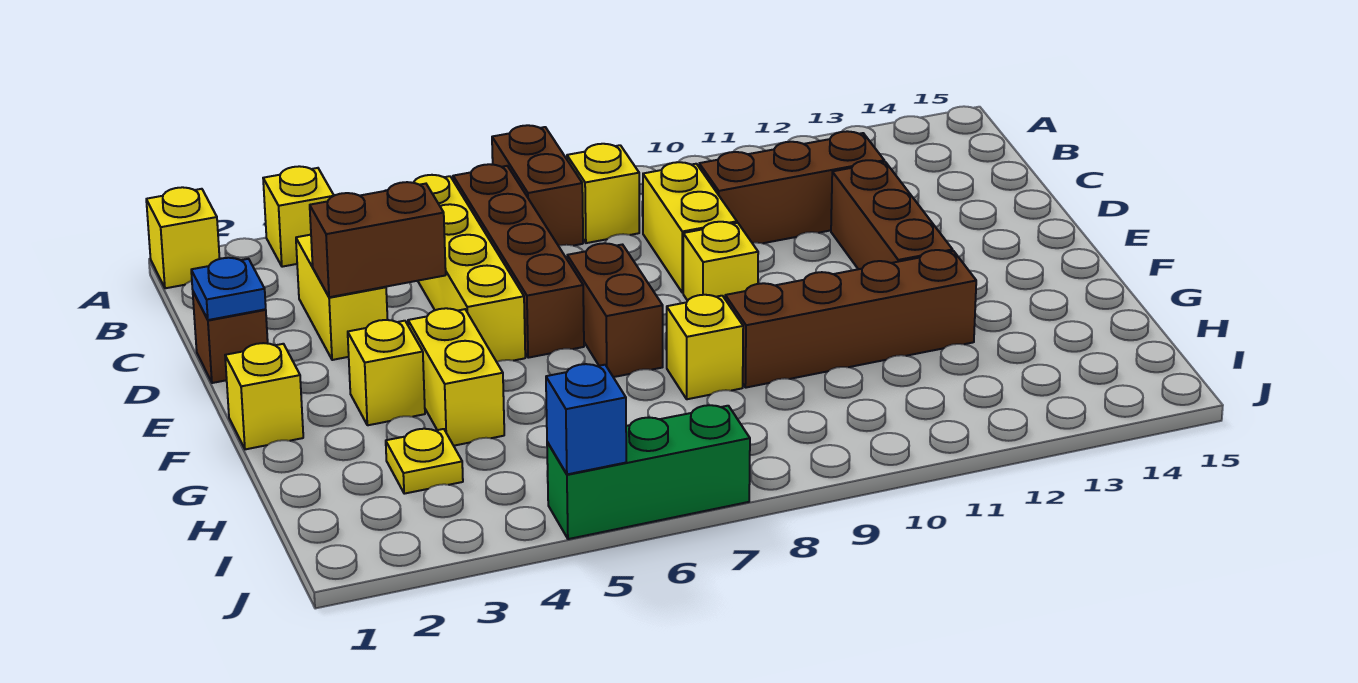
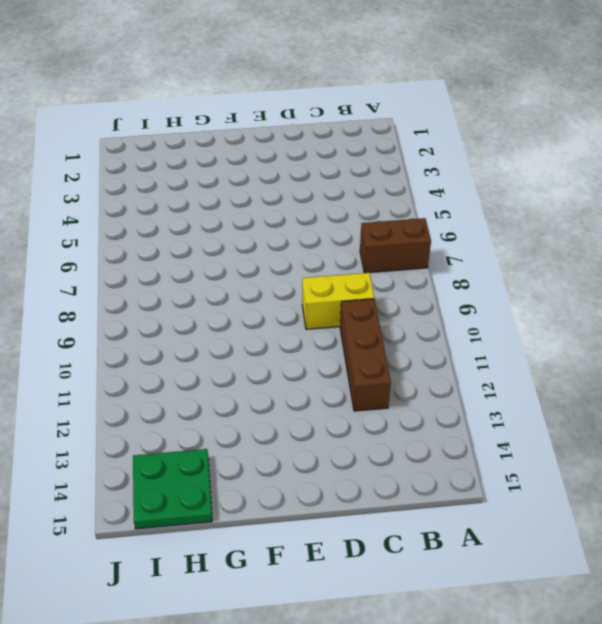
green 2x2 plate [133,449,212,529] -> none
none -> yellow 1x1 brick [146,187,220,288]
none -> yellow 1x1 brick [263,166,334,267]
none -> yellow 1x4 brick [413,175,525,362]

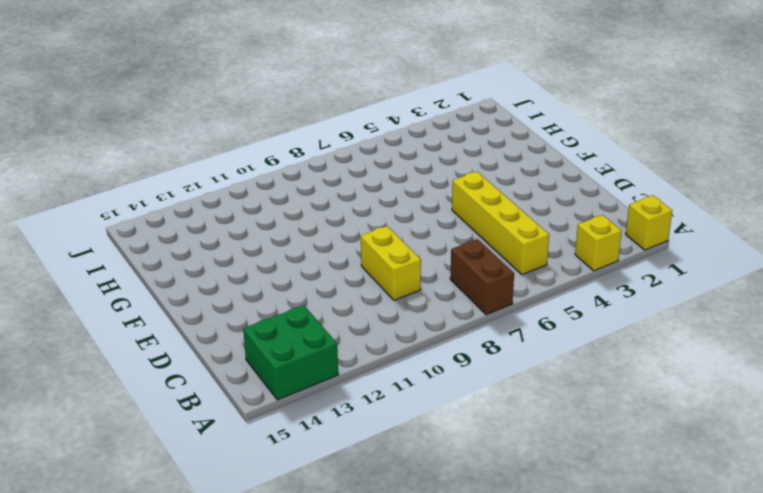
green 2x2 brick [243,305,338,400] -> none
none -> brown 1x4 brick [453,164,584,358]
none -> yellow 1x1 brick [567,144,639,243]
none -> yellow 1x2 brick [296,235,388,360]

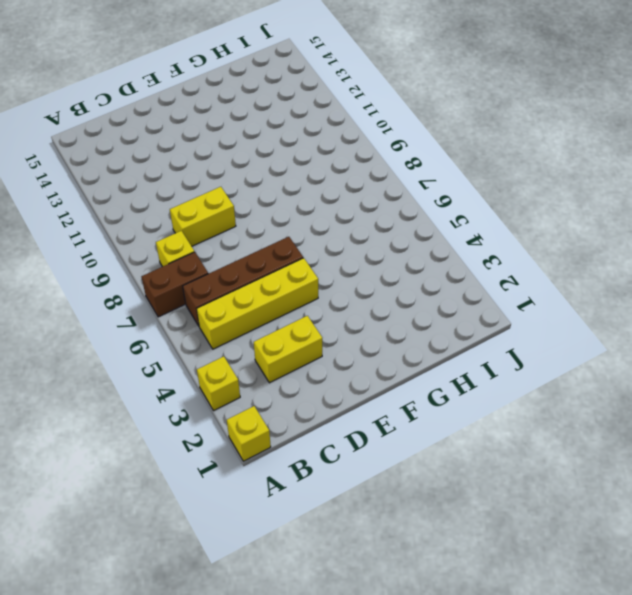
none -> brown 1x3 brick [699,131,884,243]
none -> brown 1x1 brick [193,292,268,383]
none -> brown 1x3 brick [831,160,953,269]

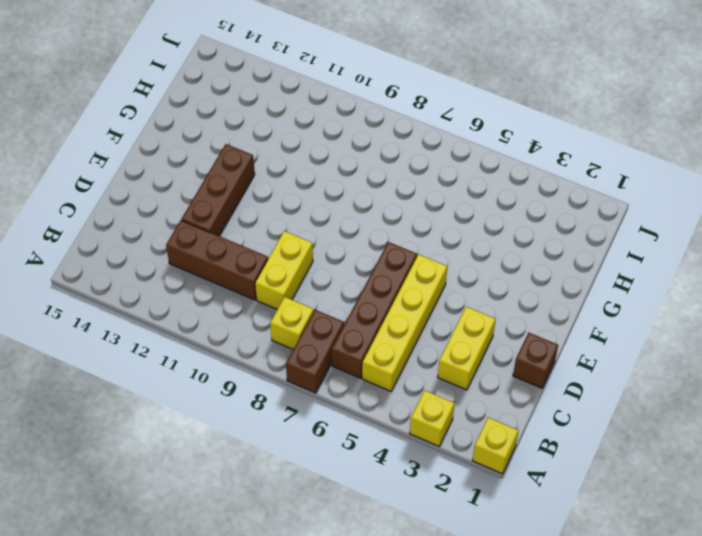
none -> brown 1x2 brick [567,243,663,377]
none -> yellow 1x1 brick [683,222,758,301]
none -> yellow 1x1 brick [225,343,303,449]

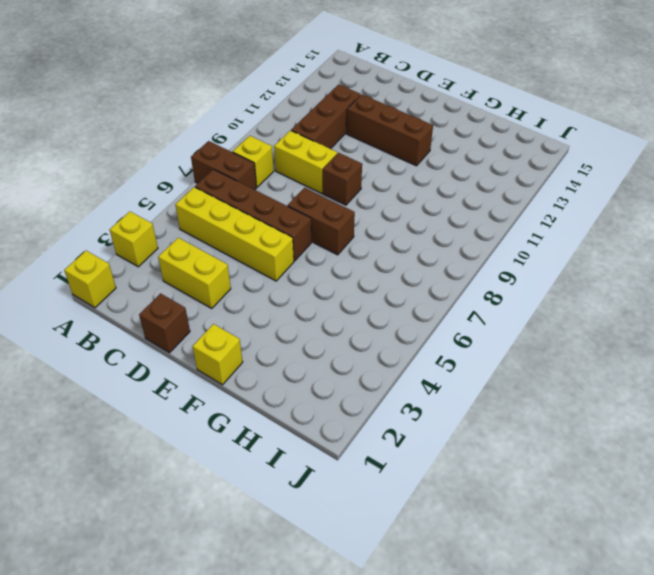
brown 1x1 brick [323,153,362,205] -> yellow 1x1 brick [683,222,758,301]
none -> yellow 1x1 brick [348,320,425,425]
none -> yellow 1x2 brick [408,308,504,446]
none -> yellow 1x1 brick [667,295,743,399]

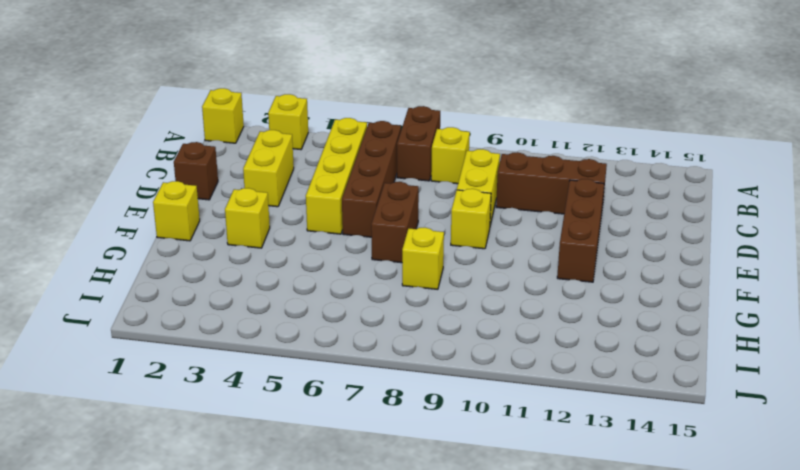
none -> yellow 1x2 brick [408,308,504,446]
none -> brown 1x4 brick [725,250,976,388]
none -> yellow 1x1 plate [386,429,463,494]

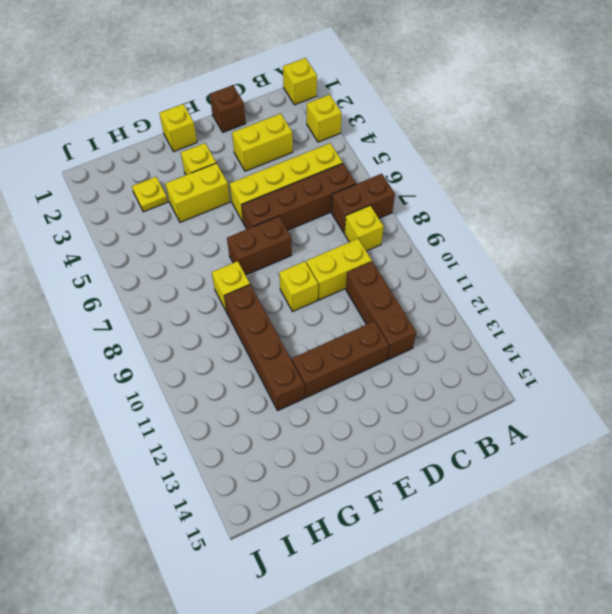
none -> green 1x3 brick [547,405,750,539]
none -> blue 1x1 plate [191,258,266,320]
none -> brown 1x2 brick [310,182,446,297]

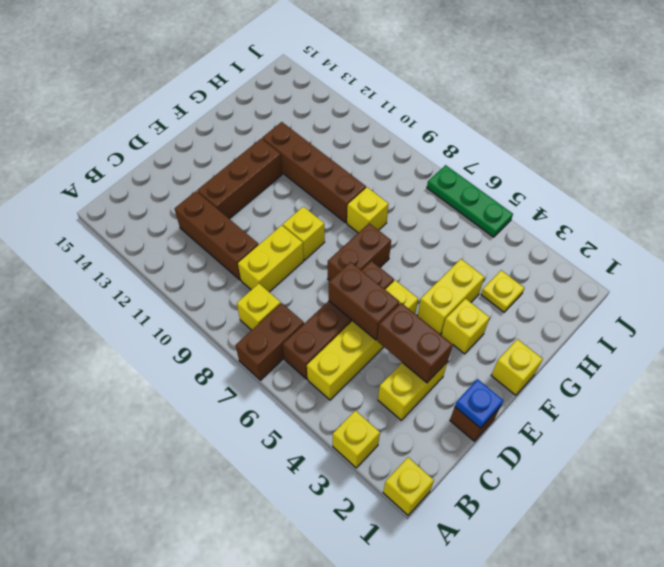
brown 1x2 brick [329,262,400,340] -> none
green 1x3 plate [427,165,513,237] -> green 1x3 brick [547,405,750,539]
none -> blue 1x1 brick [546,364,626,474]

